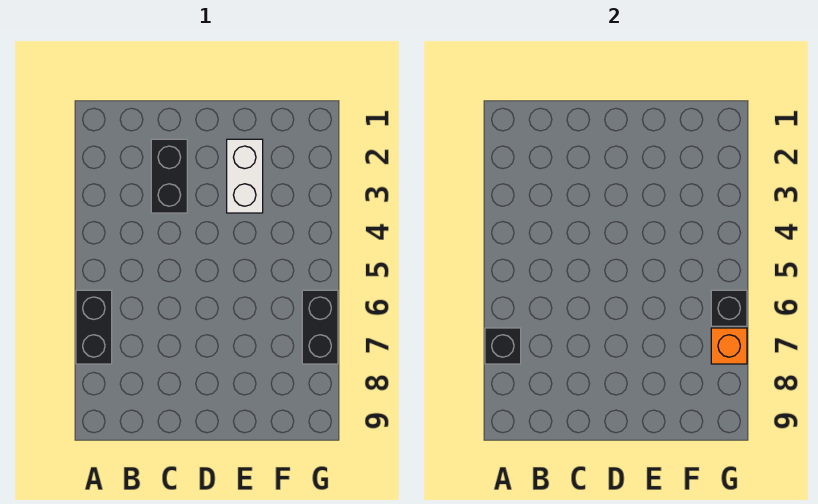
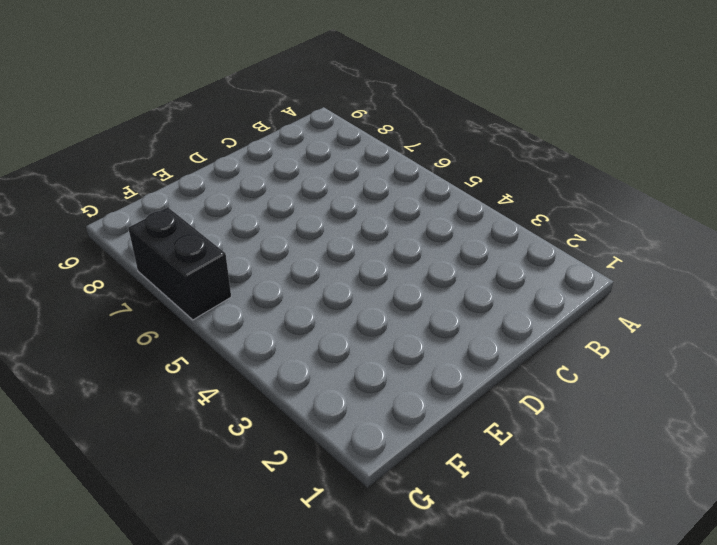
none -> black 1x2 brick [76,290,112,364]
none -> black 1x2 brick [151,139,187,213]

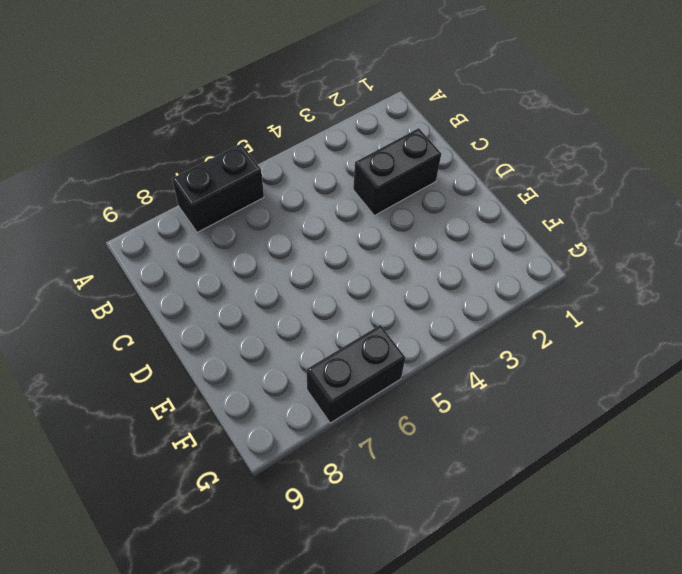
none -> white 1x2 brick [227,139,263,213]
none -> black 1x1 brick [485,328,521,364]

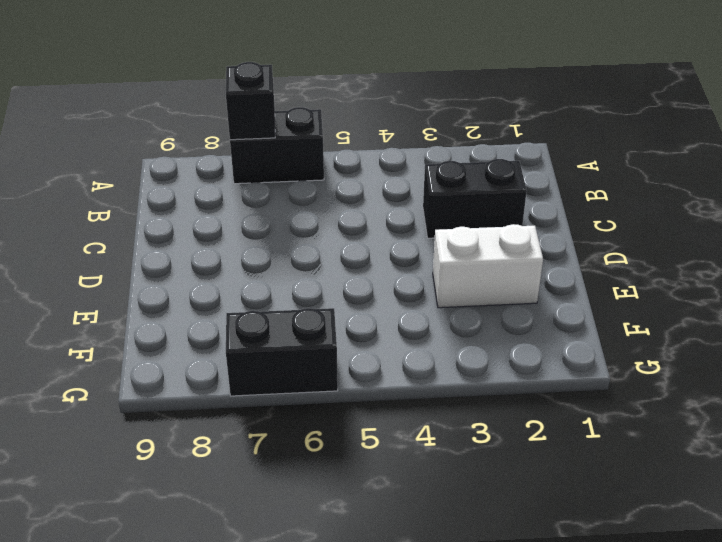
none -> black 1x1 brick [711,290,747,326]
none -> orange 1x1 brick [711,328,747,364]

